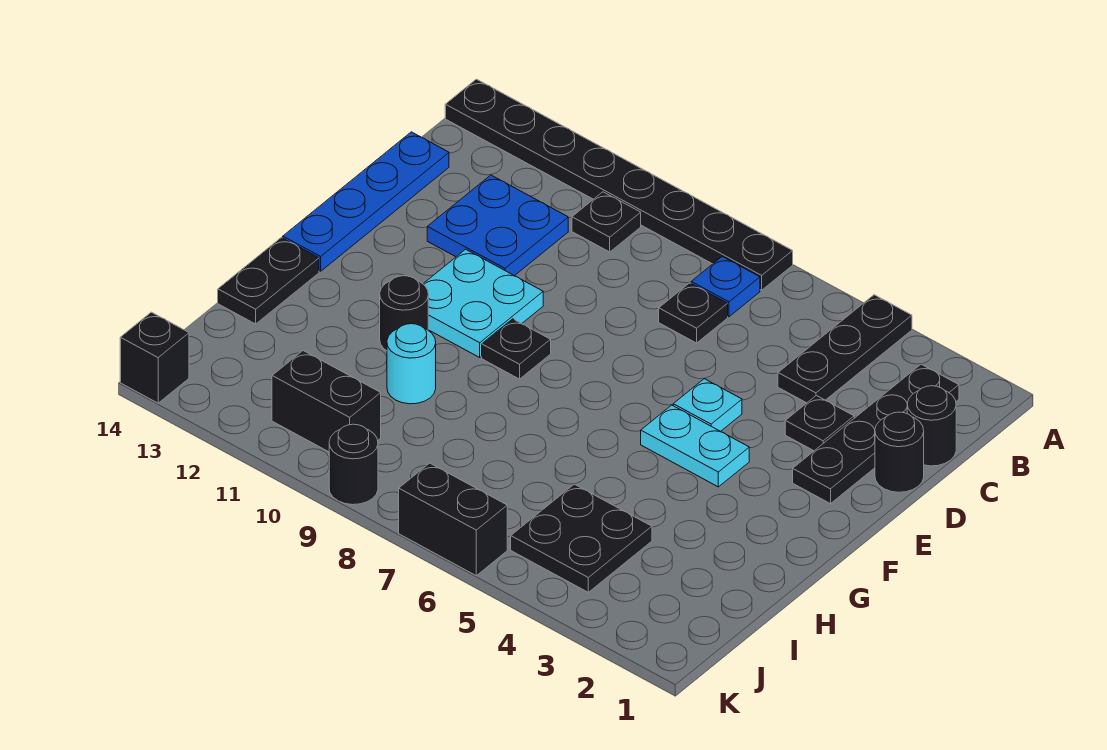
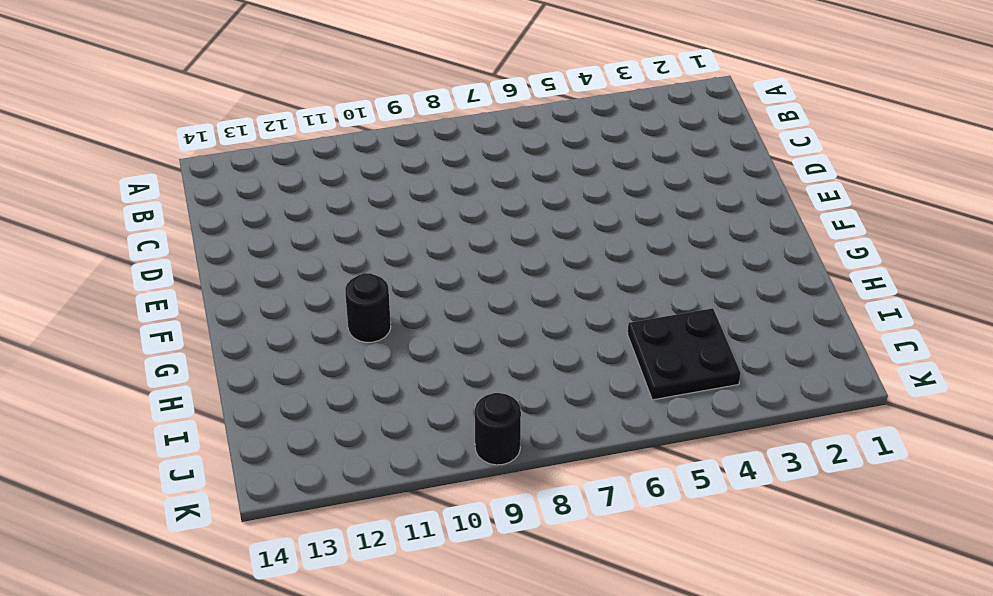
none -> black 1x3 plate [778,295,912,403]
none -> black 1x8 plate [445,79,793,290]
none -> black 1x4 plate [793,364,959,504]

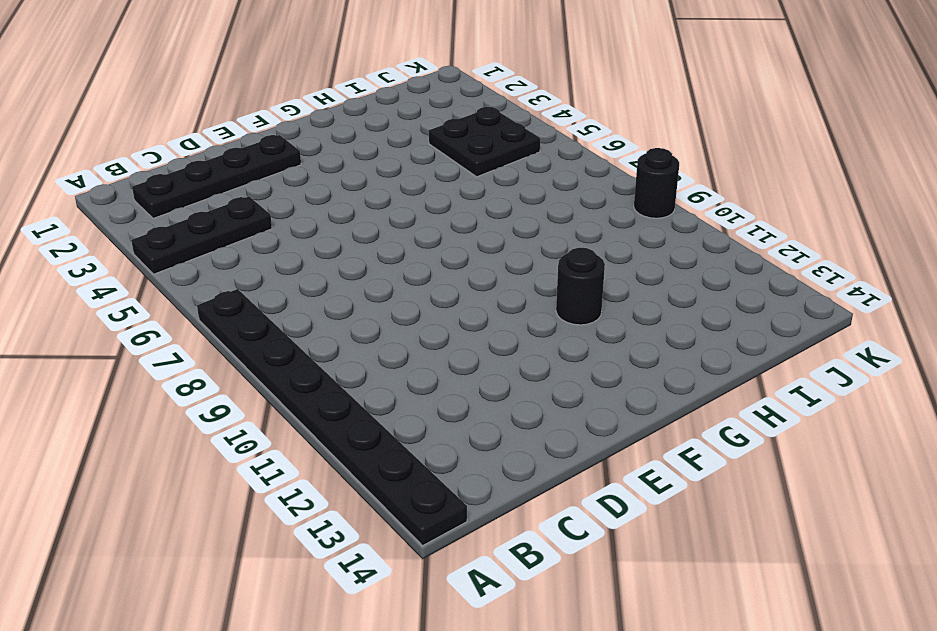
none -> blue 1x1 plate [691,257,760,317]
none -> black 1x1 plate [572,192,641,252]
none -> black 1x1 round brick [907,386,956,466]

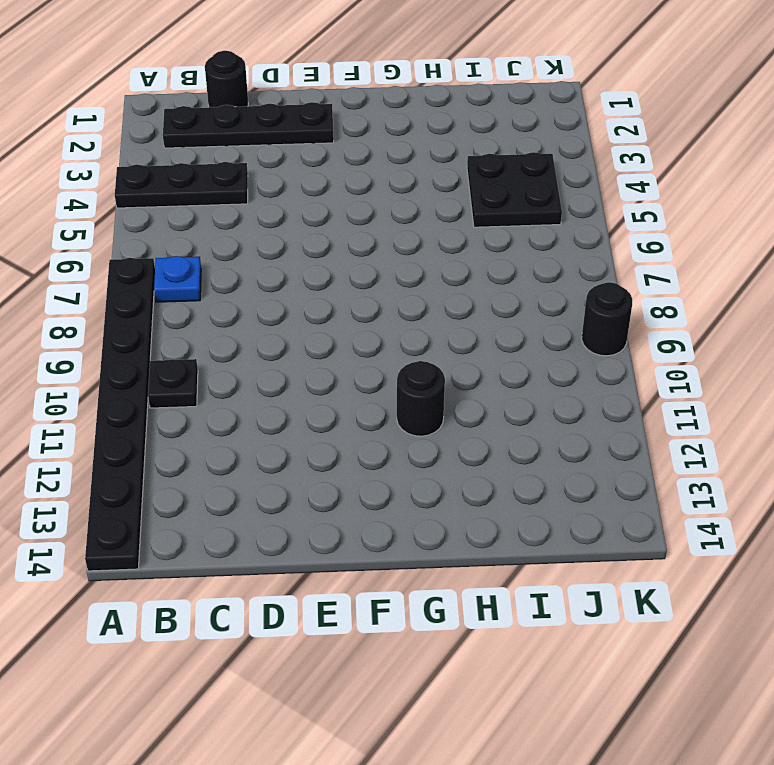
none -> black 1x1 plate [659,283,728,343]
none -> blue 2x2 plate [427,175,568,276]
none -> blue 1x4 plate [283,132,449,271]

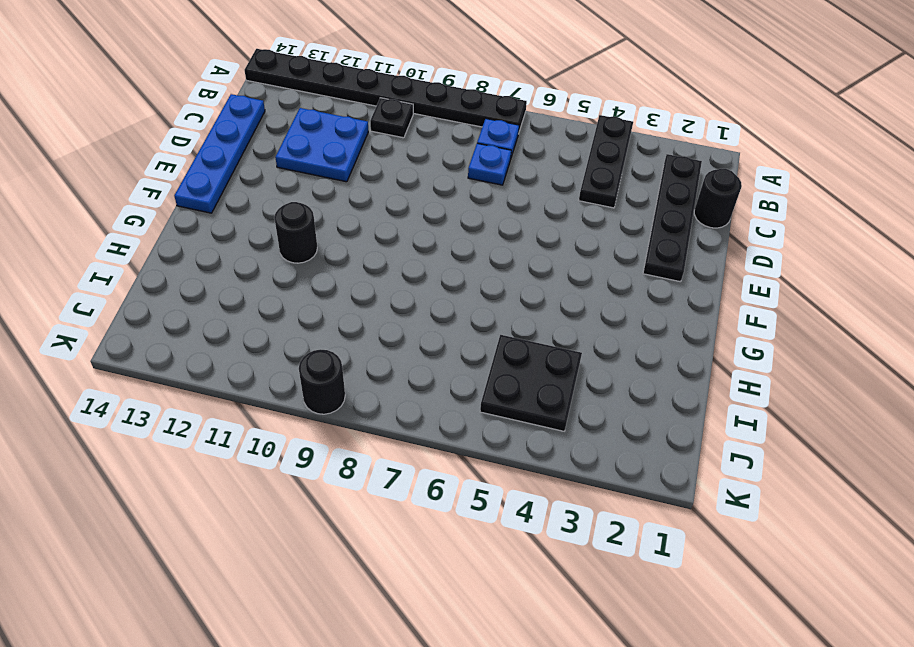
blue 1x1 plate [468,143,511,185] -> black 1x1 plate [659,283,728,343]
none -> black 1x1 round brick [875,412,924,492]
none -> black 1x1 plate [785,395,854,451]
none -> cyan 1x1 plate [673,379,742,431]

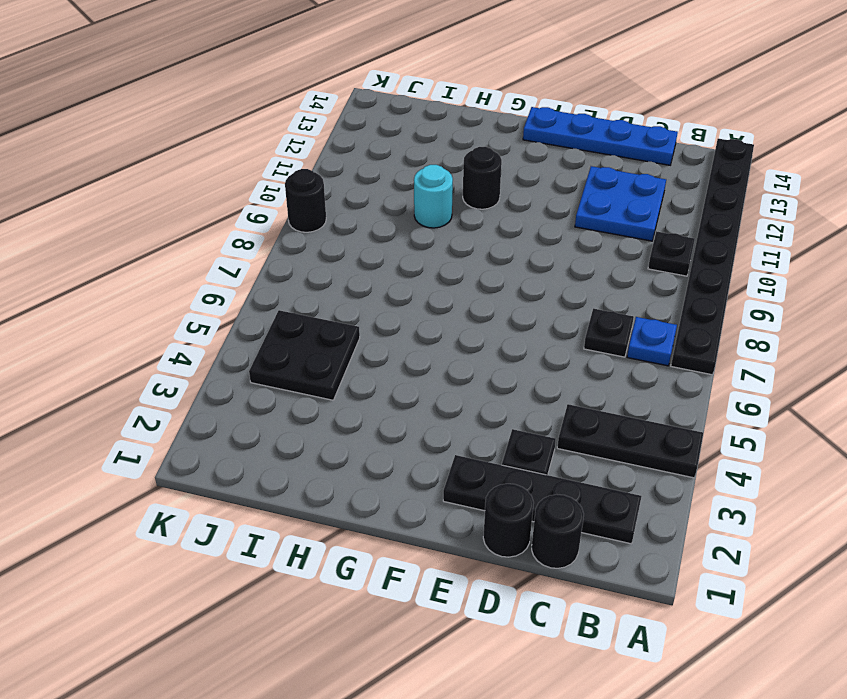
none -> cyan 1x1 plate [673,379,742,431]
none -> cyan 2x2 plate [423,249,543,357]
none -> cyan 1x2 plate [641,405,749,487]

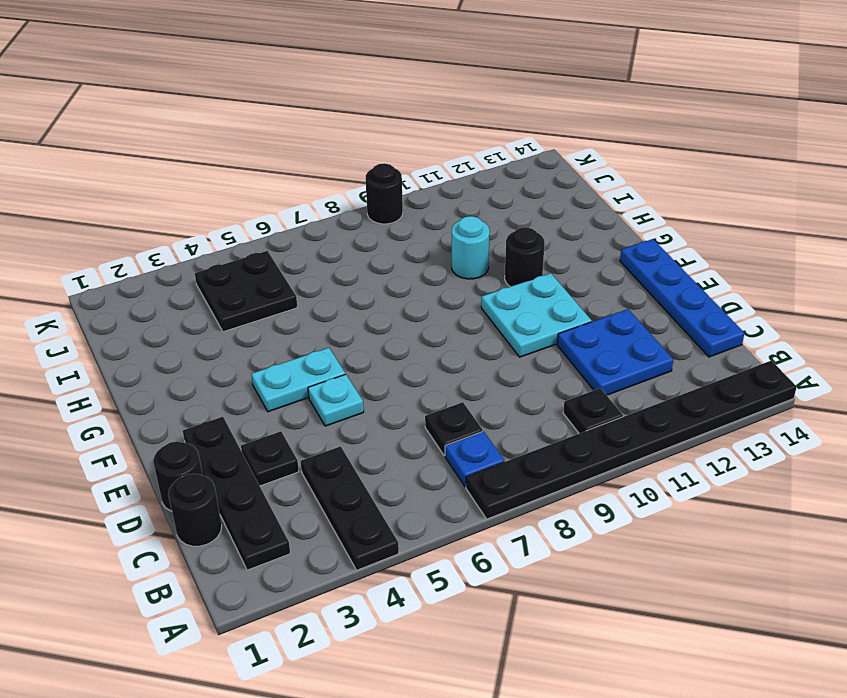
none -> black 1x1 plate [482,319,551,379]
none -> black 1x2 plate [218,237,319,324]
none -> black 1x2 brick [272,351,381,452]

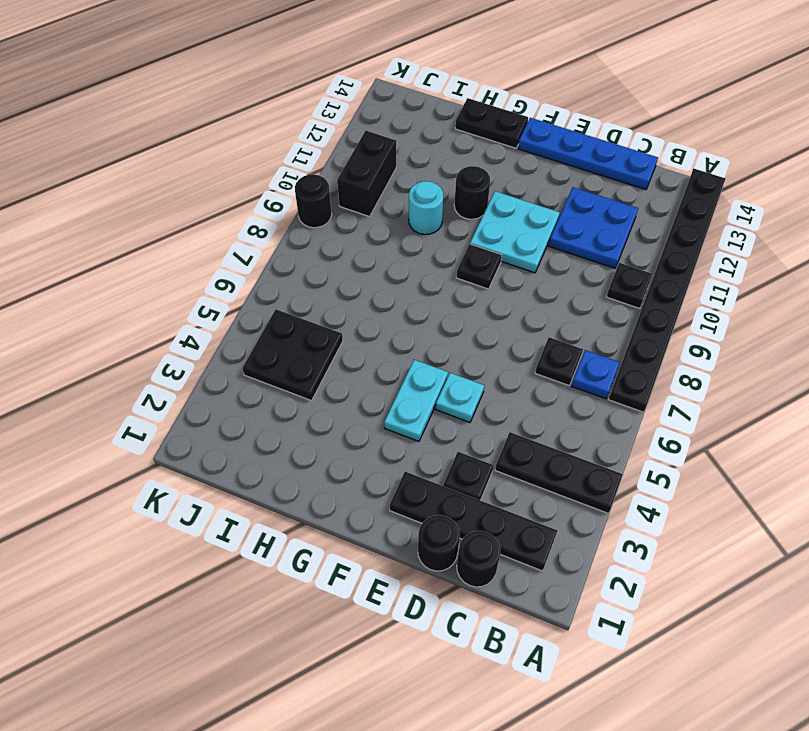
none -> black 1x2 brick [399,463,507,576]
none -> black 1x1 brick [120,312,189,403]

